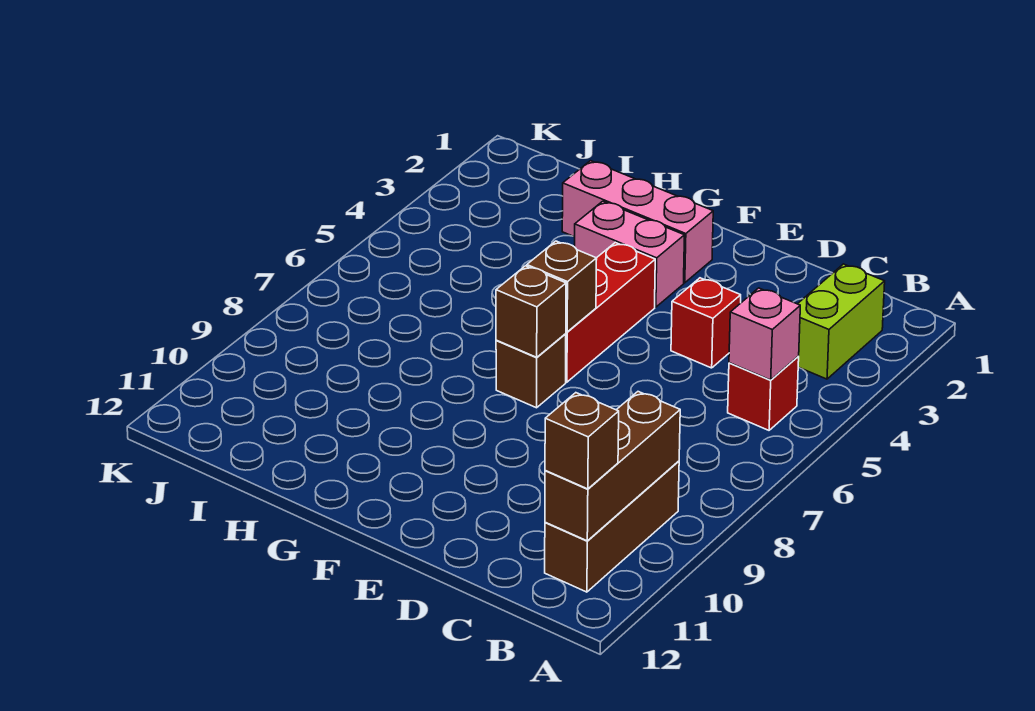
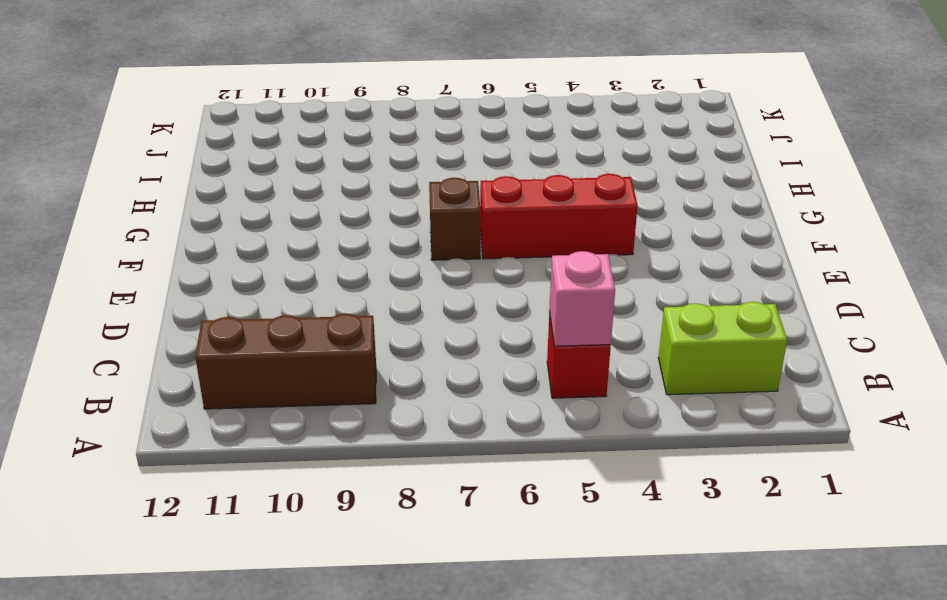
none -> red 1x1 brick [671,278,741,368]
none -> pink 1x3 brick [562,161,713,283]
none -> pink 1x2 brick [575,201,685,307]

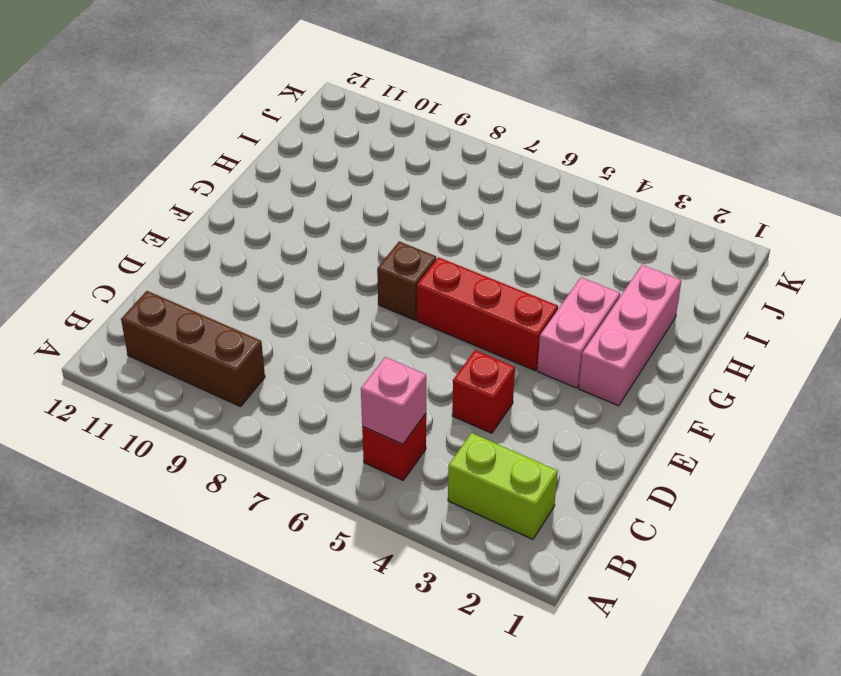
none -> brown 1x3 brick [545,392,680,541]
none -> brown 1x1 brick [527,241,597,332]
none -> brown 1x1 brick [496,266,566,357]

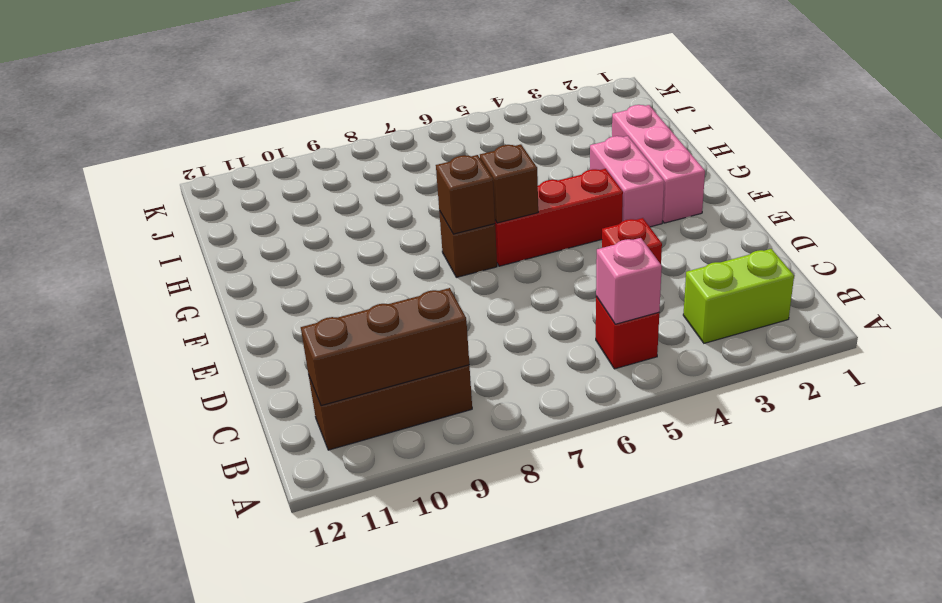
none -> brown 1x1 brick [545,393,619,489]

